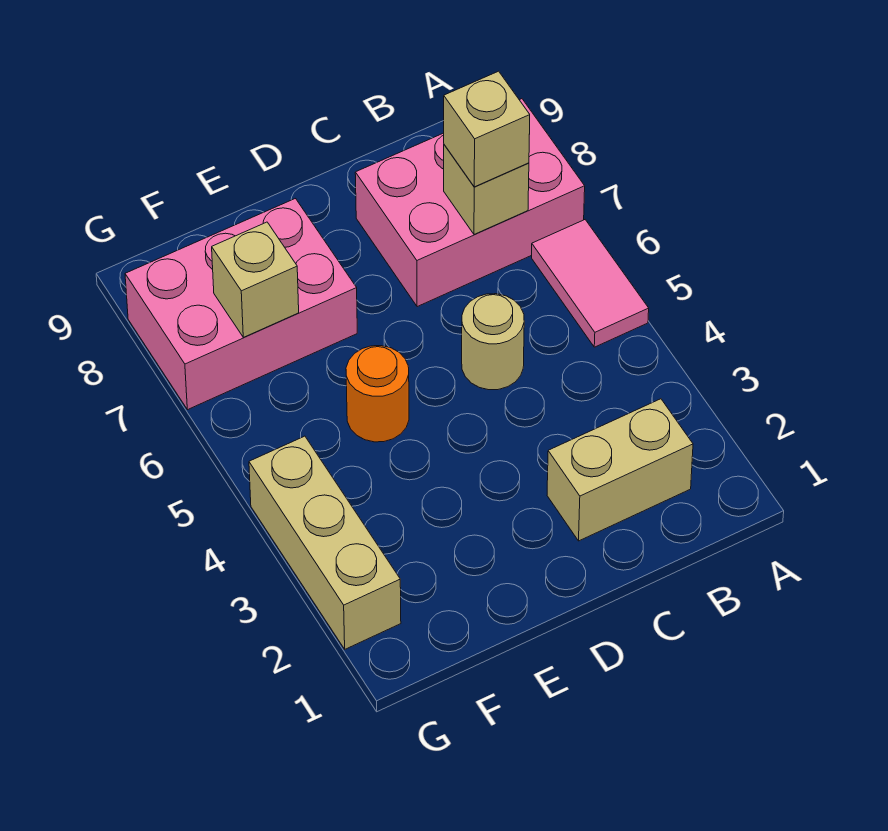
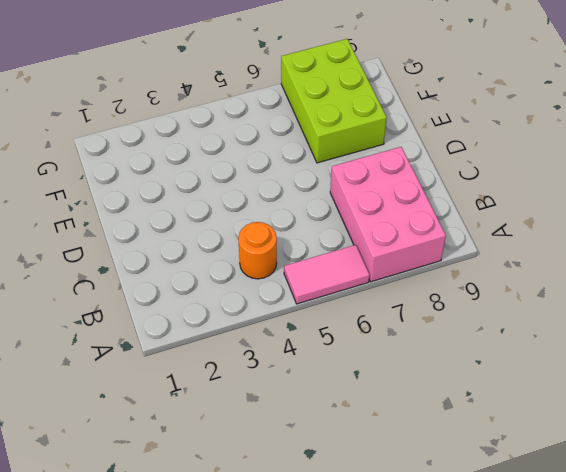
orange 1x1 round brick [238,222,277,279] -> orange 1x1 round brick moved to [346,346,409,442]
lime 2x3 brick [281,39,387,163] -> pink 2x3 brick [125,199,357,410]
none -> tan 1x2 brick [547,399,693,541]
none -> tan 1x1 round brick [462,294,524,390]

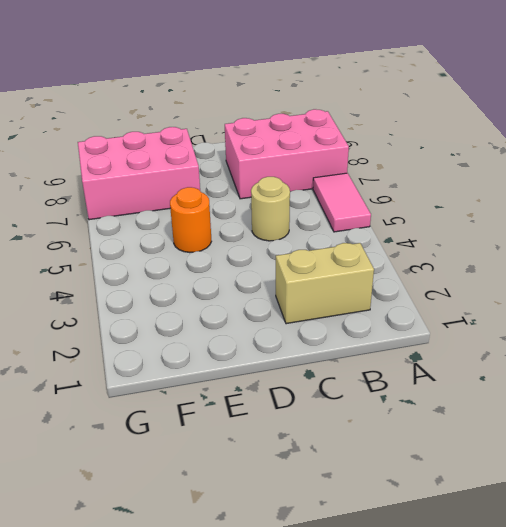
none -> tan 1x3 brick [249,436,401,649]
none -> tan 1x1 brick [444,145,529,234]

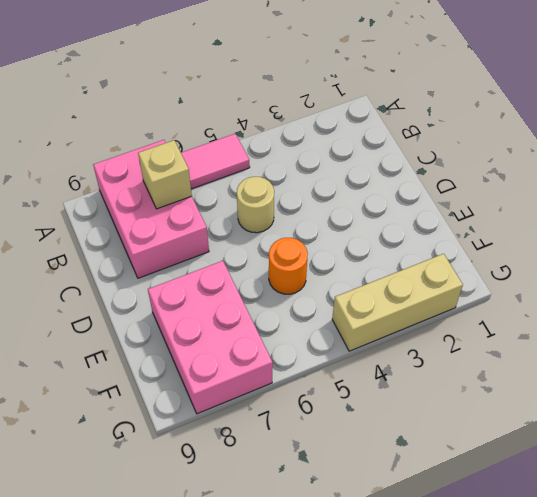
none -> tan 1x2 brick [547,399,693,541]
none -> tan 1x1 brick [212,222,299,337]

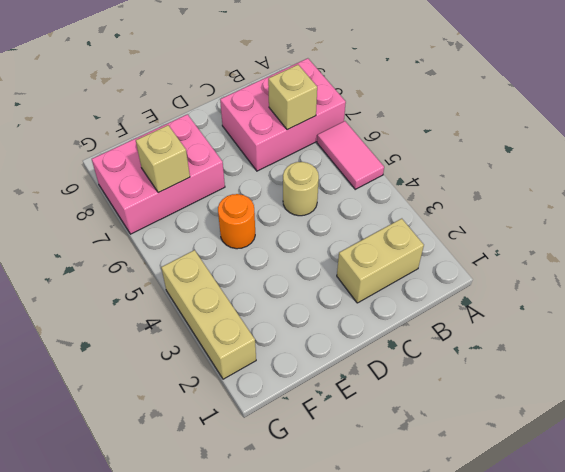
none -> tan 1x1 brick [444,71,530,187]

